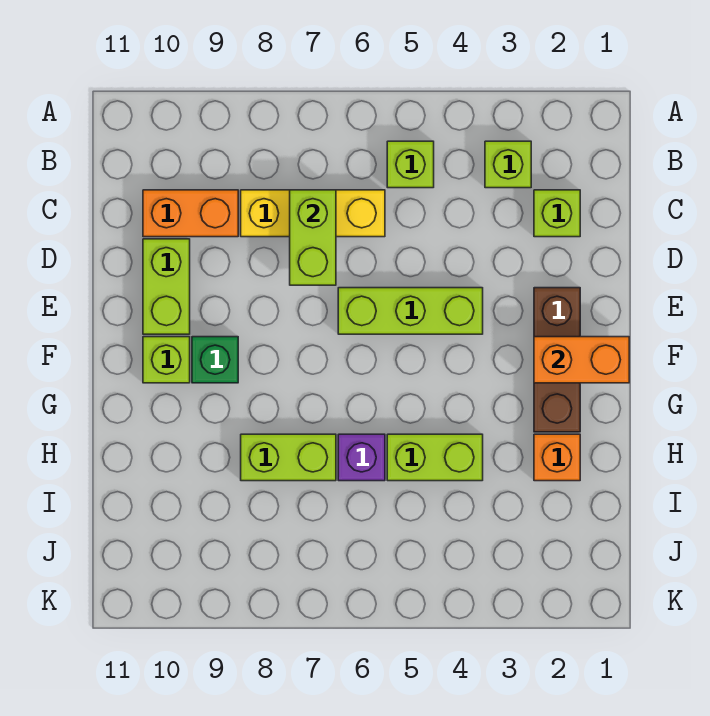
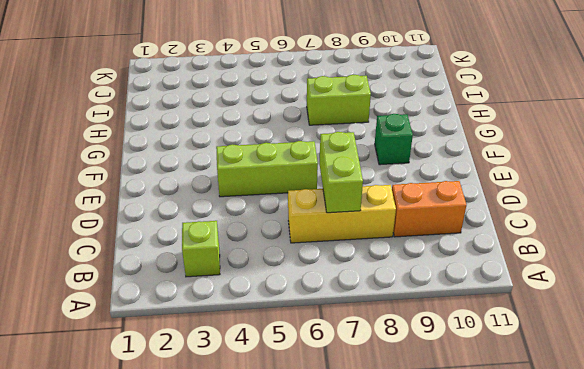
none -> lime 1x1 brick [387,141,434,188]
none -> lime 1x1 brick [534,190,580,237]
none -> lime 1x2 brick [143,239,190,334]

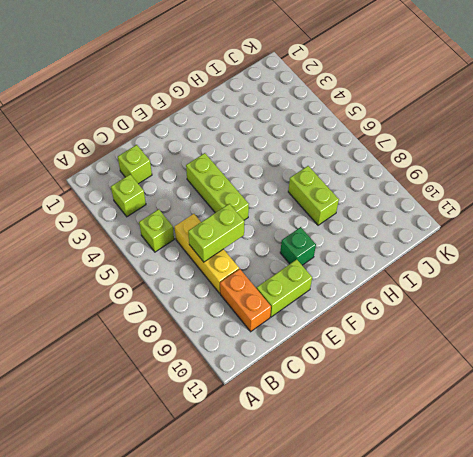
none -> brown 1x3 brick [534,288,580,432]
none -> lime 1x1 brick [143,337,190,383]
none -> orange 1x1 brick [534,434,580,481]

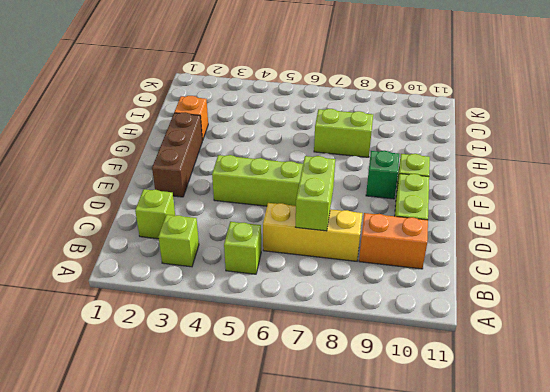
none -> lime 1x2 brick [387,434,483,481]
none -> purple 1x1 brick [338,434,385,481]
none -> orange 1x2 brick [534,337,629,383]

